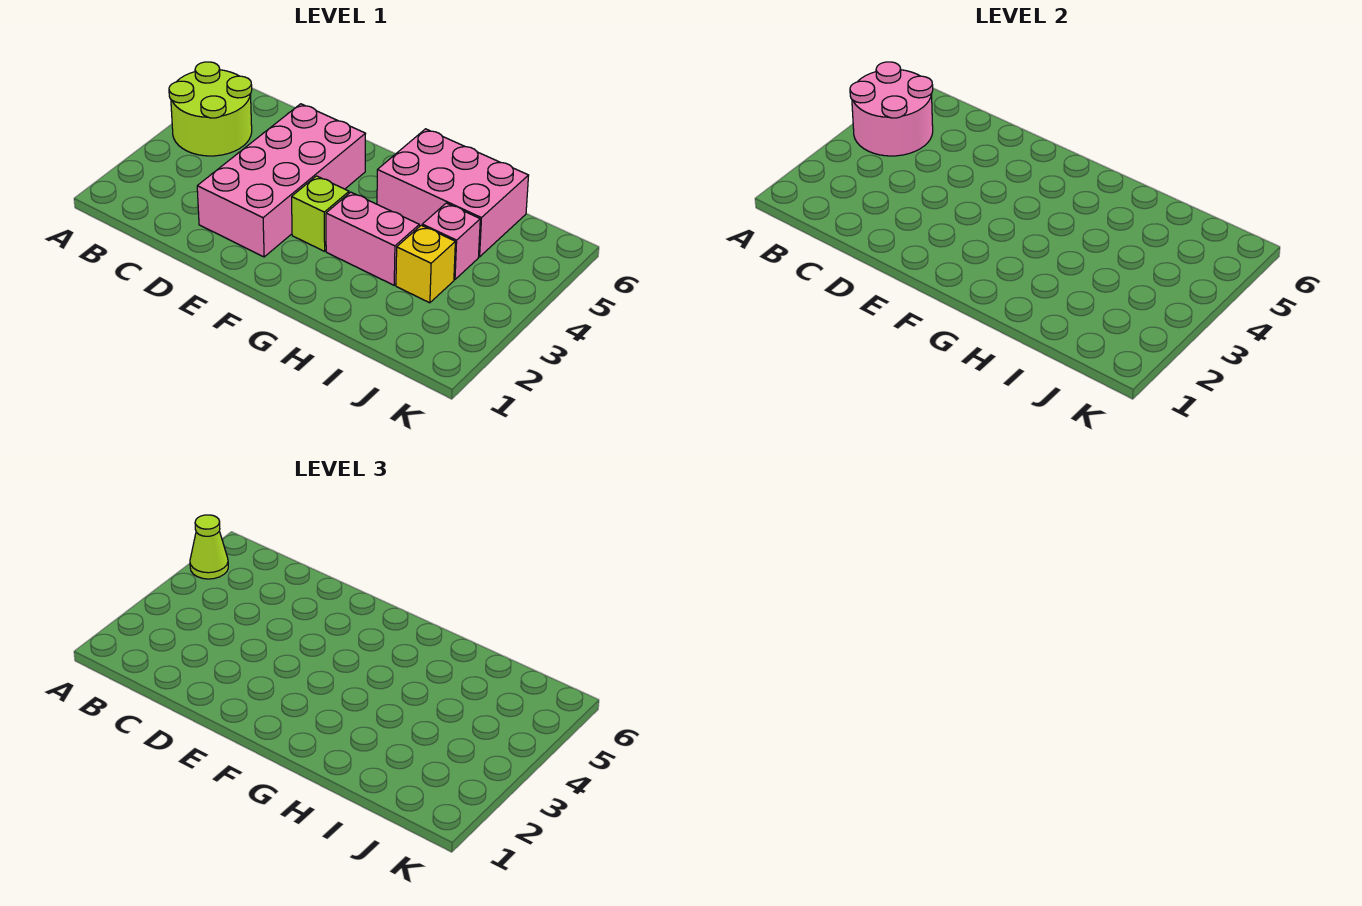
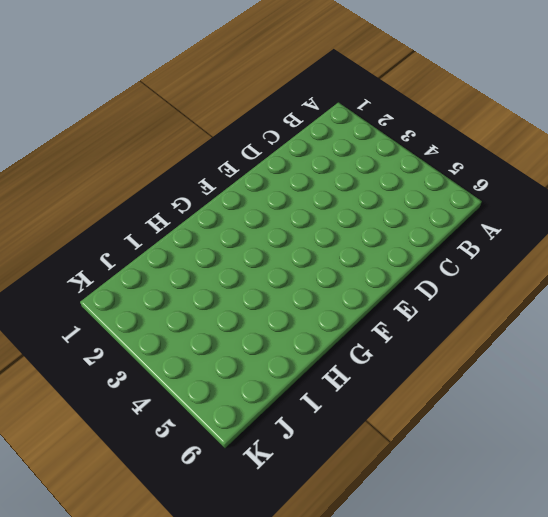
none -> lime 2x2 round brick [169,62,252,156]
none -> pink 2x4 brick [197,104,366,257]

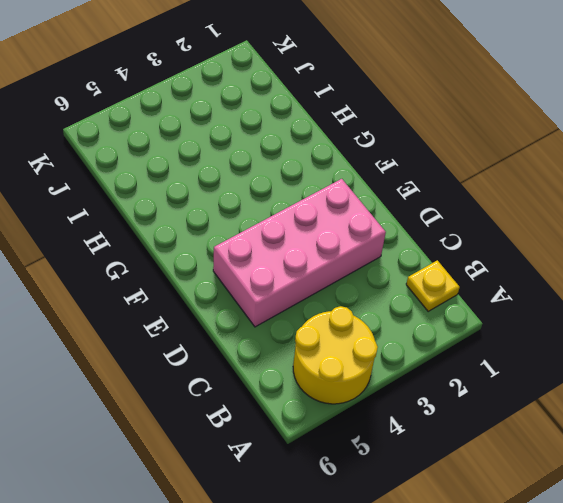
yellow 2x2 round brick [293,306,378,404] -> lime 2x2 round brick [169,62,252,156]
yellow 1x1 plate [406,260,460,311] -> none
none -> lime 1x1 brick [292,176,349,251]
none -> pink 1x2 brick [326,192,419,285]

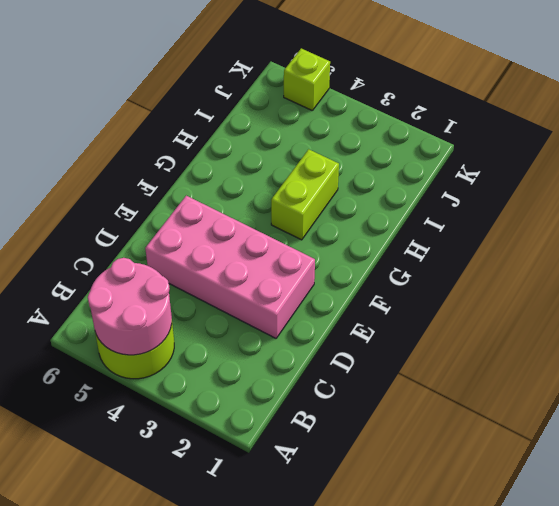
lime 1x2 brick [271,149,339,240] -> pink 1x2 brick [326,192,419,285]
lime 1x1 brick [284,48,330,110] -> lime 1x1 brick moved to [292,176,349,251]
none -> pink 2x3 brick [377,129,529,257]
none -> yellow 1x1 brick [396,225,455,303]

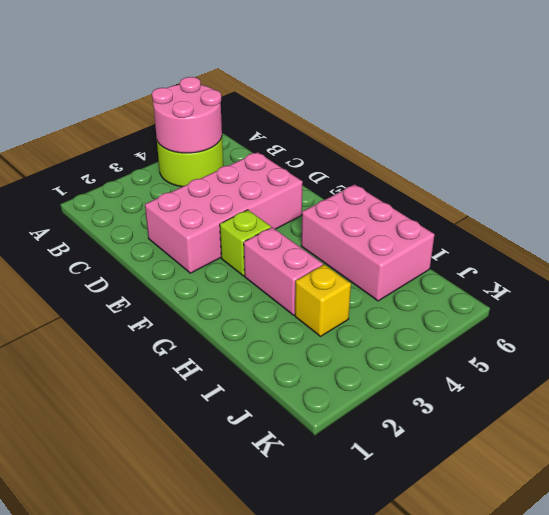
none -> pink 1x1 brick [422,203,480,280]
none -> lime 1x1 cone [190,515,228,579]

